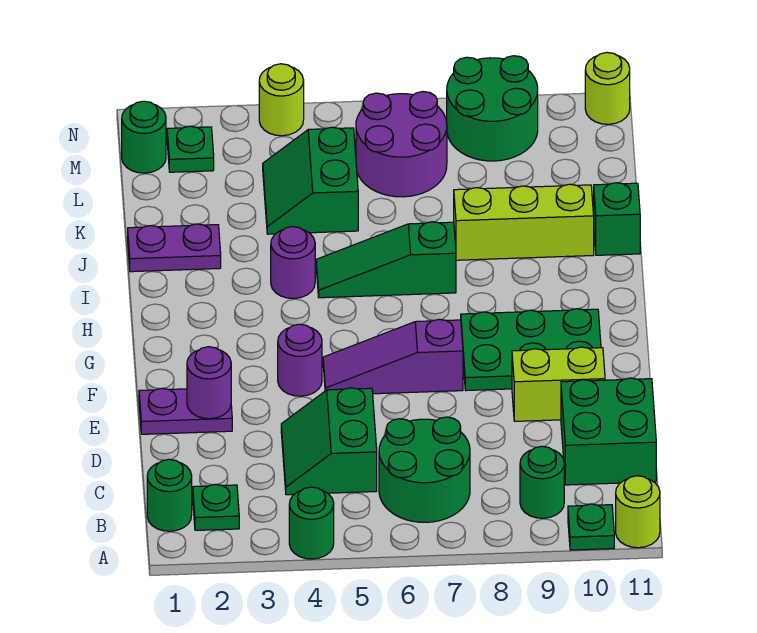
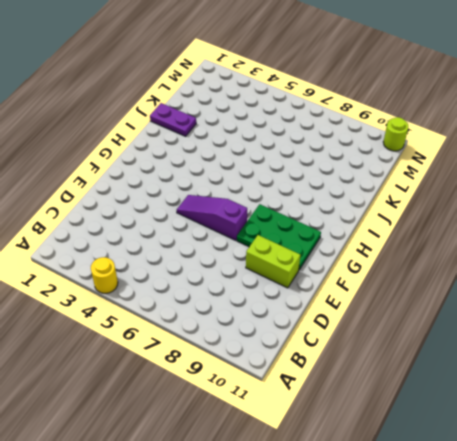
yellow 1x1 round brick [91,257,118,293] -> green 1x1 round brick [289,487,334,559]
none -> green 1x1 plate [568,504,614,550]
none -> lime 1x1 round brick [616,476,660,548]
none -> green 1x1 round brick [147,459,192,531]

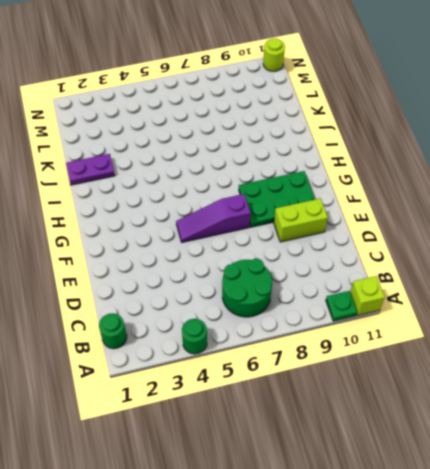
lime 1x1 brick [350,276,385,316] -> lime 1x1 round brick [616,476,660,548]
none -> green 1x1 plate [193,484,239,530]
none -> green 1x1 round brick [520,446,564,518]
none -> green 2x2 slope [281,388,377,495]

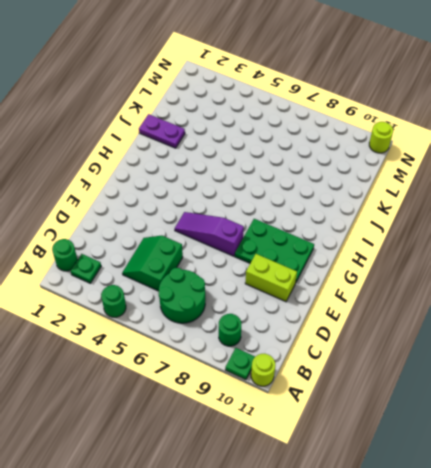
none -> green 2x2 brick [561,378,656,485]
none -> purple 1x2 plate [139,388,232,434]
none -> purple 1x1 round brick [278,324,322,396]

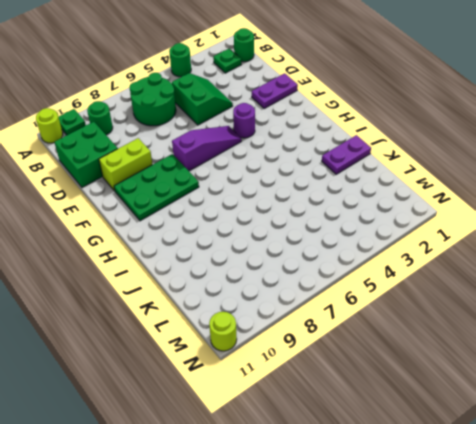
none -> purple 1x1 round brick [271,227,315,299]
none -> green 1x3 slope [316,222,456,298]
none -> lime 1x3 brick [454,184,594,260]

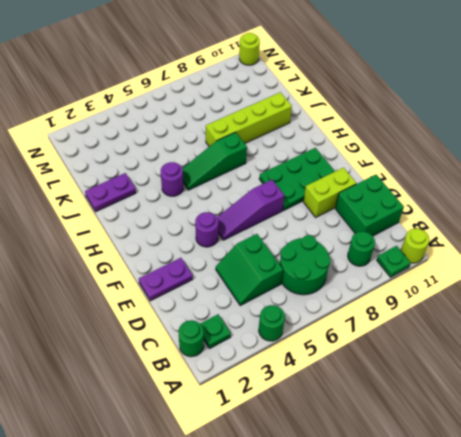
lime 1x4 brick [206,92,292,147] -> lime 1x3 brick [454,184,594,260]
none -> green 1x1 brick [594,183,640,255]
none -> green 2x2 slope [263,127,358,234]
none -> purple 2x2 round brick [356,92,447,197]

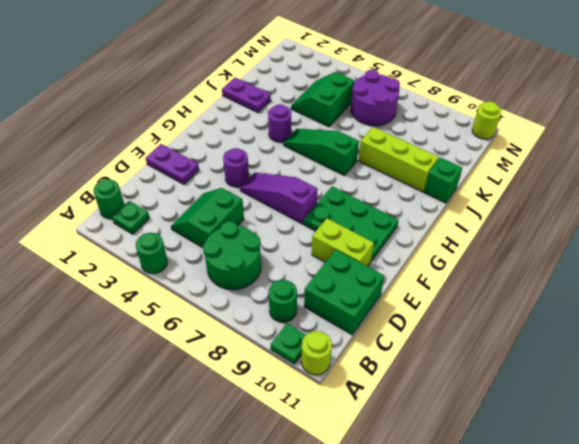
none -> green 1x1 round brick [122,101,166,173]
none -> green 1x1 plate [167,126,214,172]
none -> green 2x2 round brick [447,56,538,161]

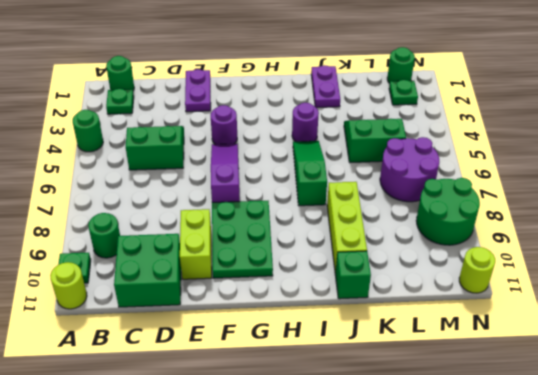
none -> green 2x2 round brick [379,417,470,522]
none -> lime 1x1 round brick [259,64,304,136]
none -> purple 1x1 round brick [187,347,231,419]

